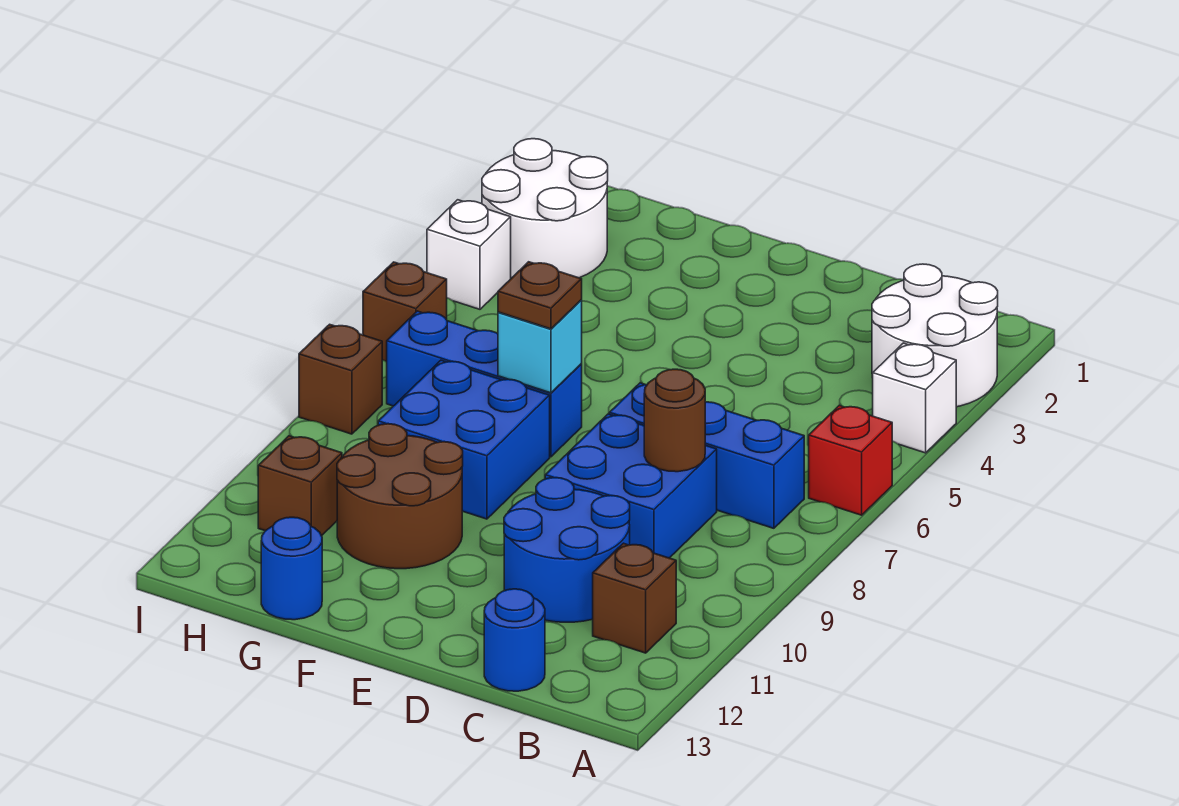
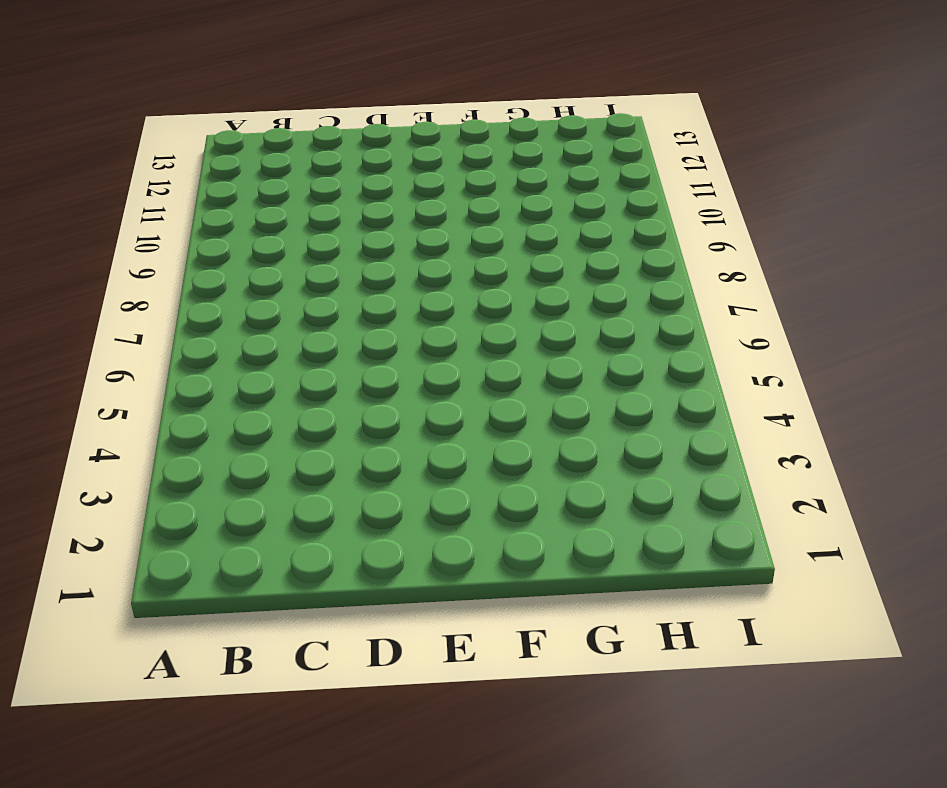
none -> white 2x2 round brick [872,264,998,407]
none -> white 1x1 brick [873,343,956,453]
none -> red 1x1 brick [809,405,892,515]

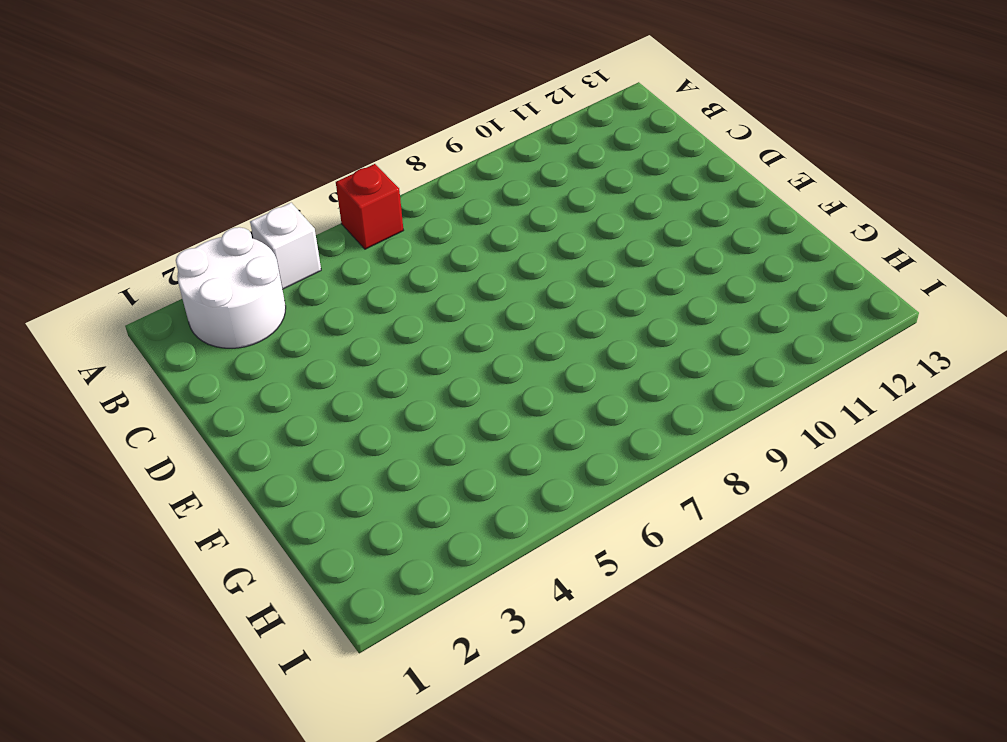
none -> blue 1x3 brick [609,383,804,528]
none -> brown 1x1 brick [593,543,676,653]
none -> blue 2x2 brick [545,414,717,558]

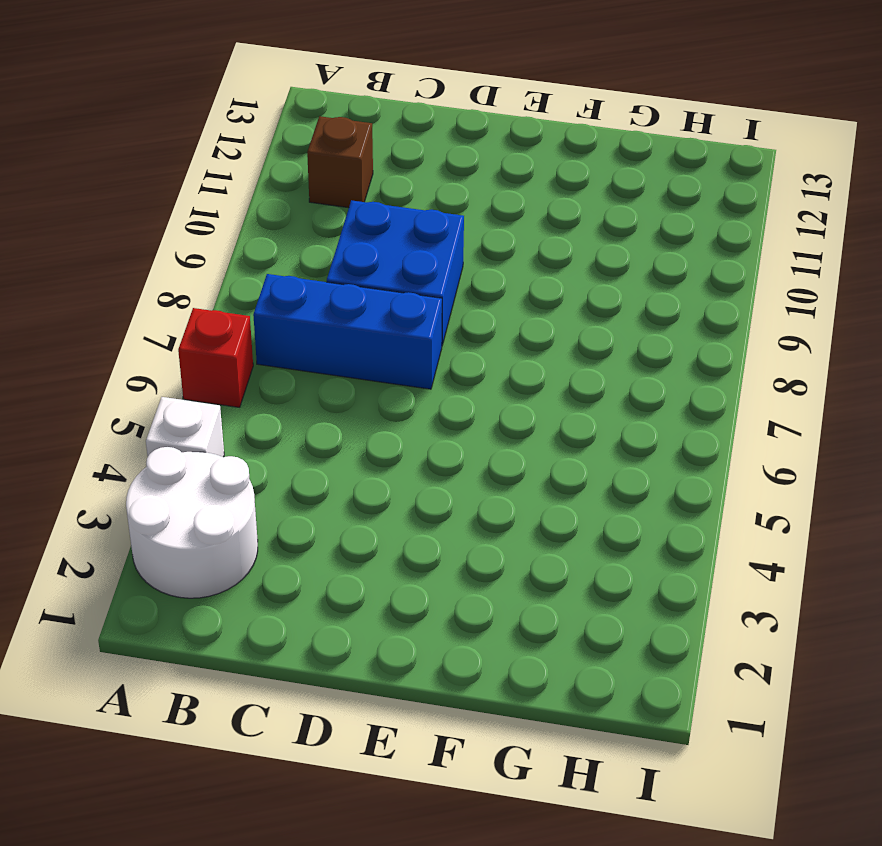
none -> blue 2x2 round brick [504,478,630,622]
none -> blue 1x1 round brick [484,589,545,691]
none -> blue 1x3 brick [387,311,582,457]

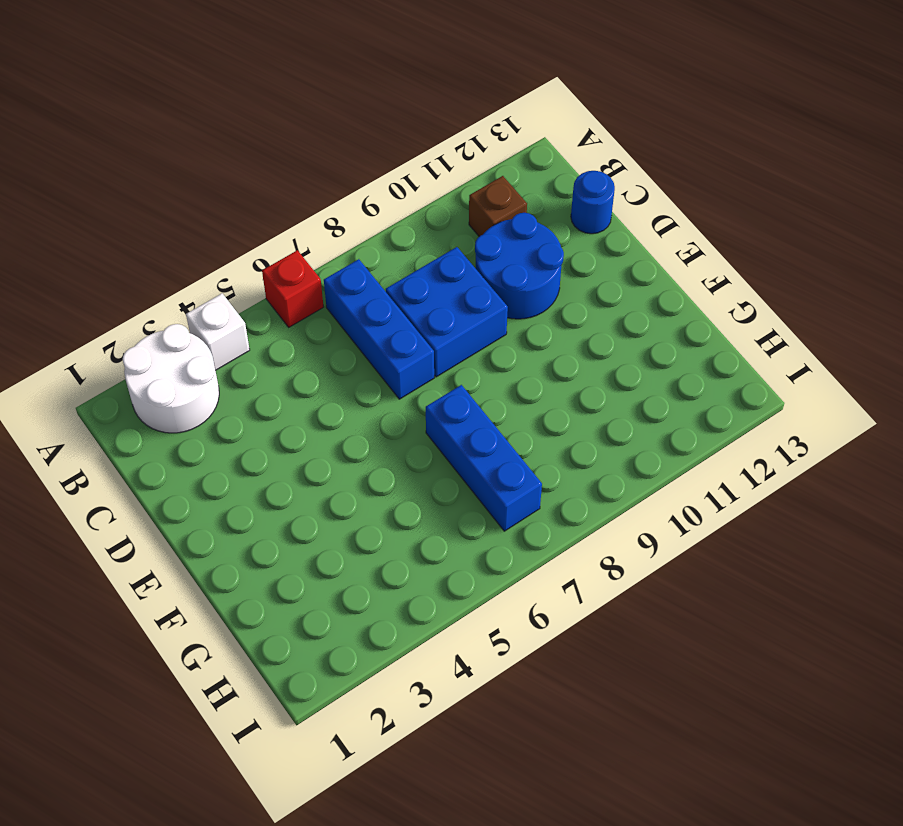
none -> blue 2x2 brick [378,360,550,519]
none -> brown 2x2 round brick [337,424,463,569]
none -> blue 1x1 round brick [261,517,322,620]

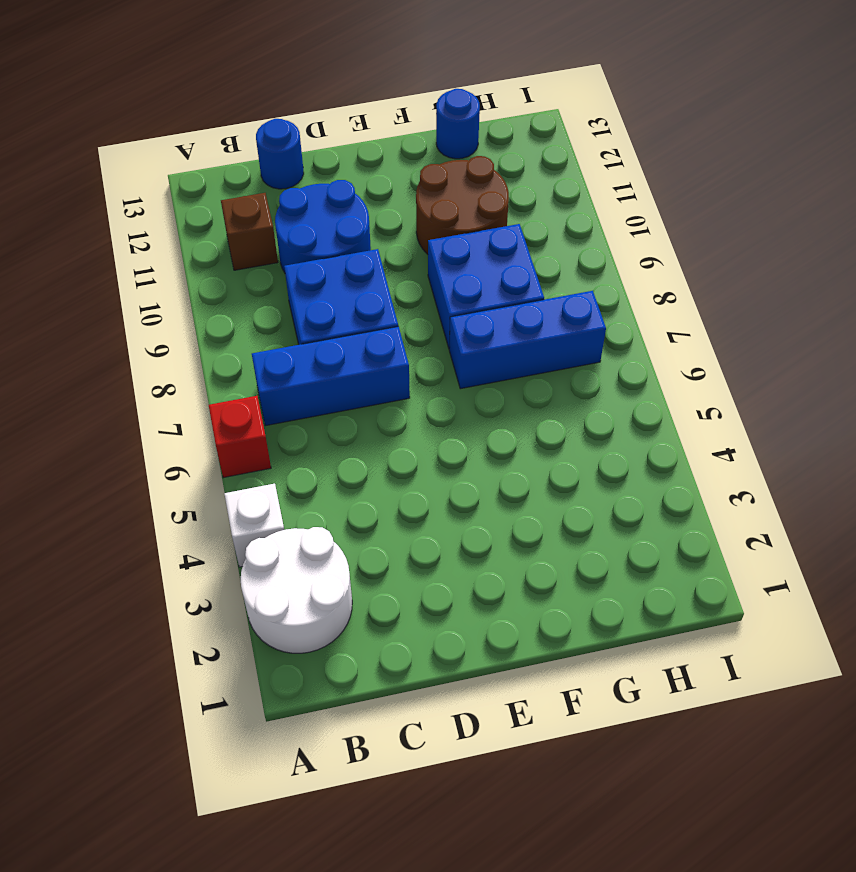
none -> white 2x2 round brick [482,139,608,278]
none -> brown 1x1 brick [258,436,342,536]
none -> white 1x1 brick [427,200,511,309]

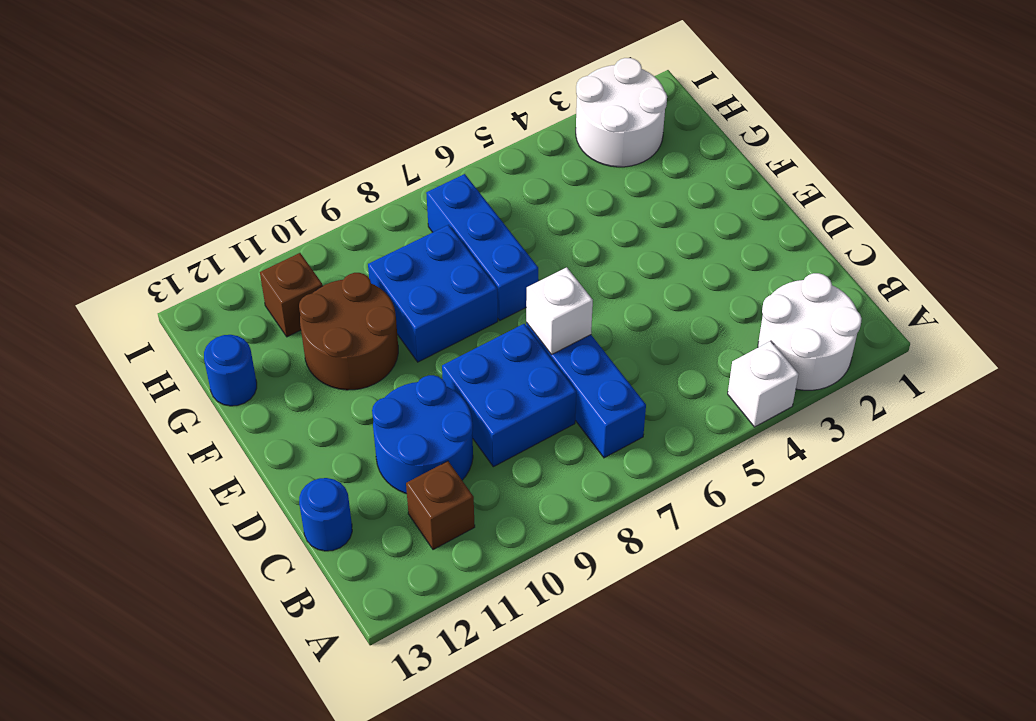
white 1x1 brick [526,267,593,355] -> white 1x1 brick moved to [427,200,511,309]
none -> red 1x1 brick [809,405,892,515]
none -> brown 1x1 brick [363,262,447,362]
none -> brown 1x1 brick [299,324,382,434]

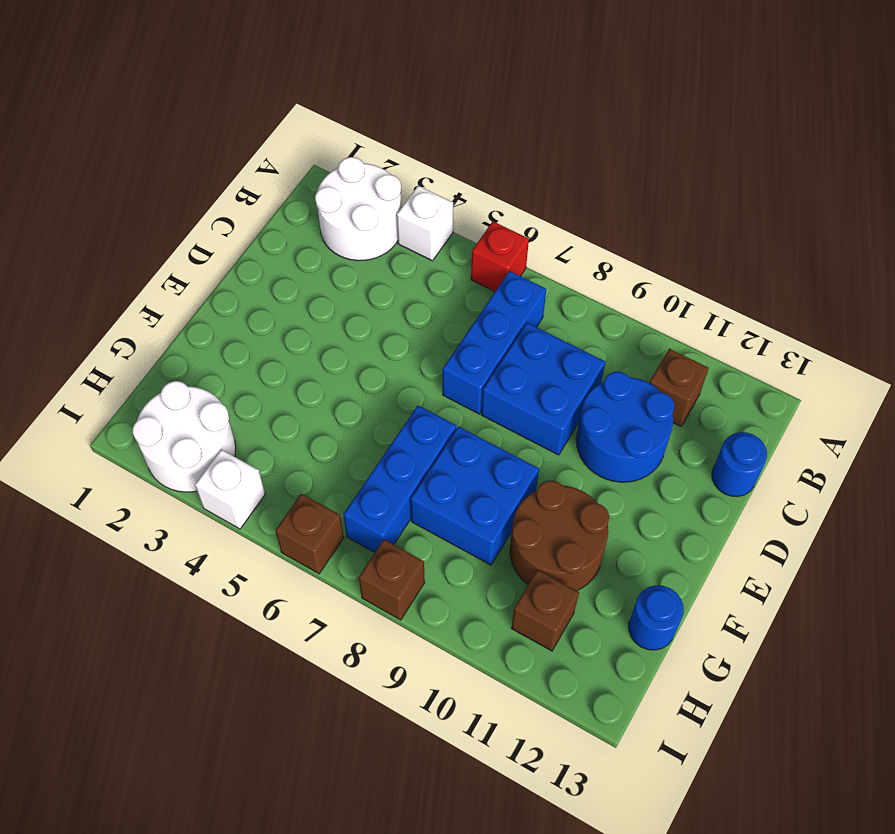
none -> brown 1x1 round brick [644,369,705,472]
none -> cyan 1x1 brick [498,300,582,393]
none -> brown 1x1 plate [498,262,582,329]

